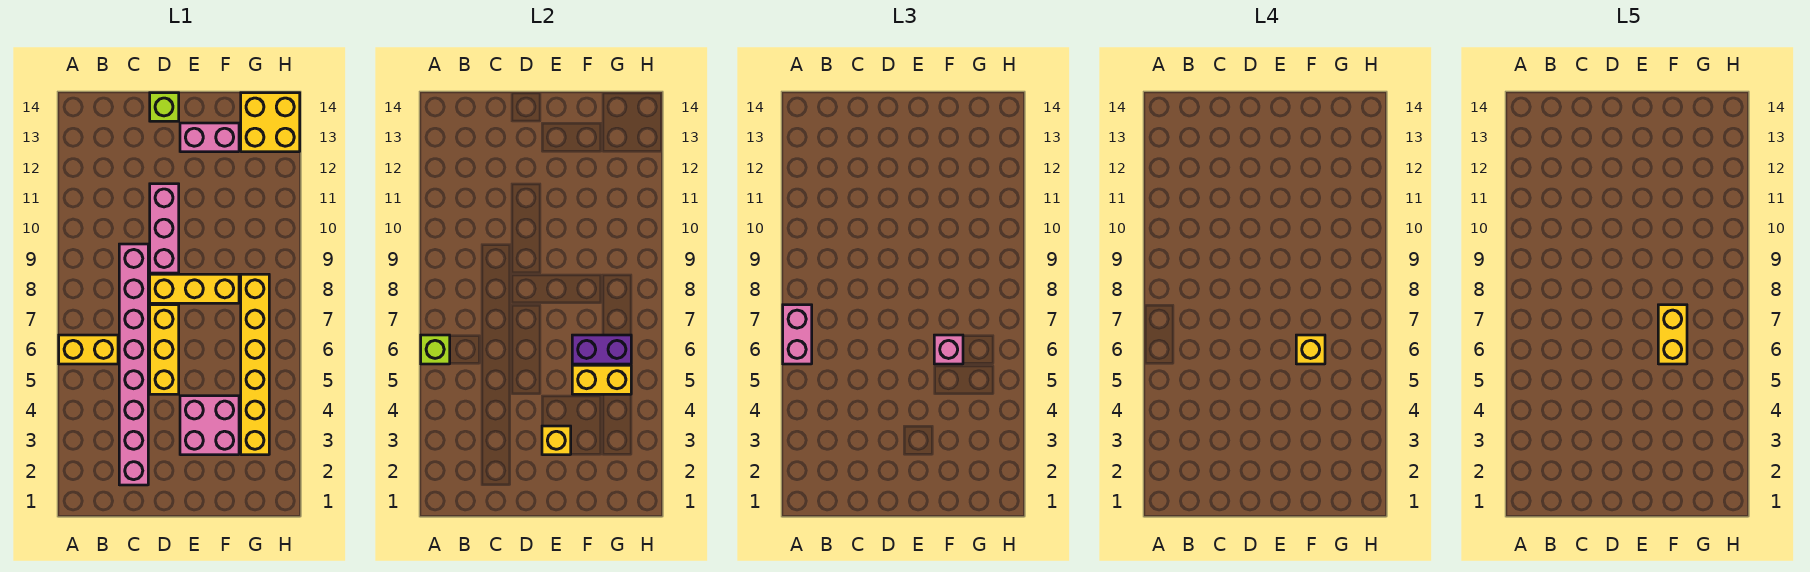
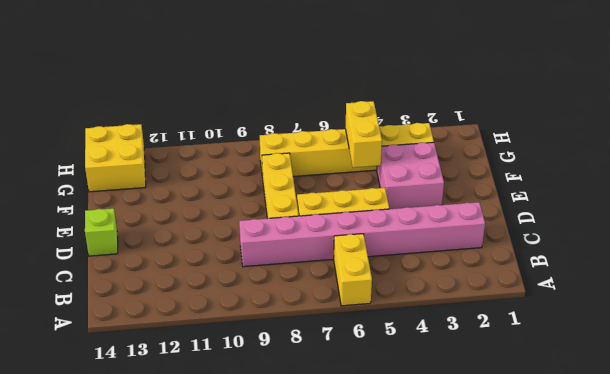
none -> pink 1x3 brick [150,184,179,273]
none -> pink 1x2 brick [180,123,239,152]
none -> lime 1x1 brick [421,335,450,364]

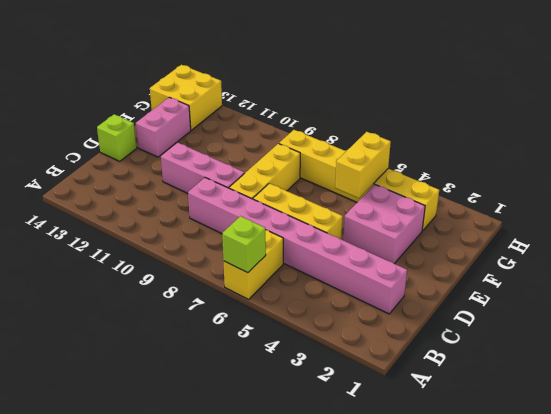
none -> yellow 1x1 brick [542,426,571,455]
none -> purple 1x2 brick [572,335,631,364]
none -> pink 1x2 brick [783,305,812,364]

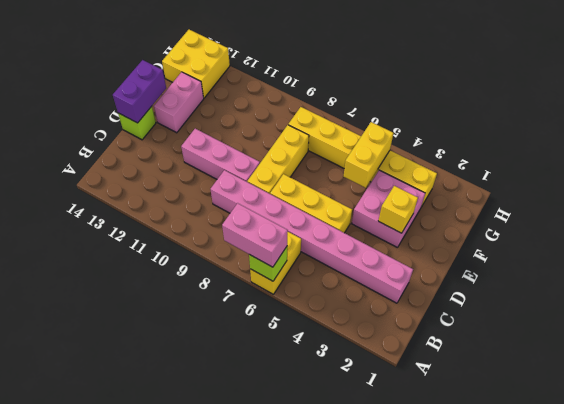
purple 1x2 brick [113,60,166,123] -> purple 1x2 brick moved to [572,335,631,364]
none -> pink 1x1 brick [934,335,963,364]
none -> yellow 1x1 brick [1296,335,1325,364]
none -> yellow 1x2 brick [1658,305,1687,364]

